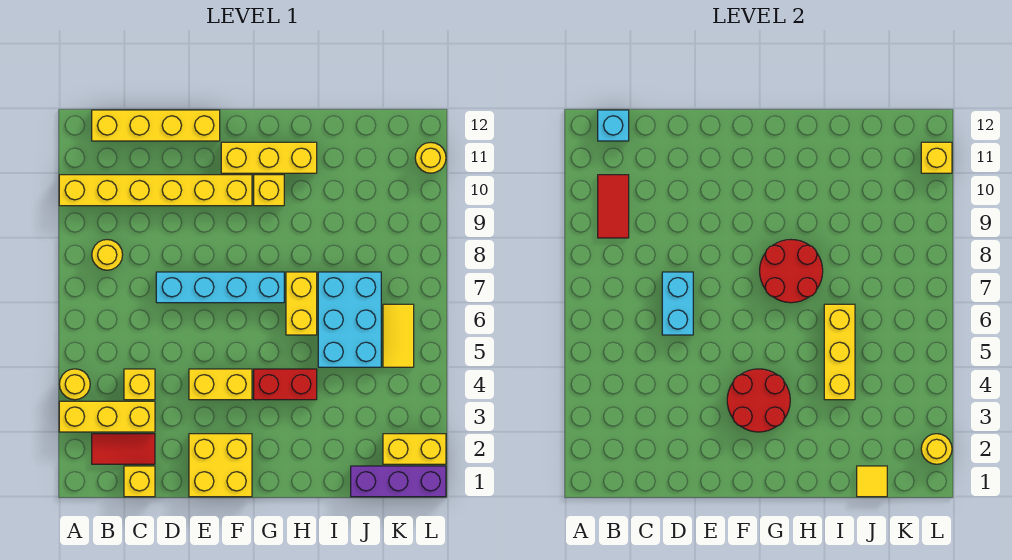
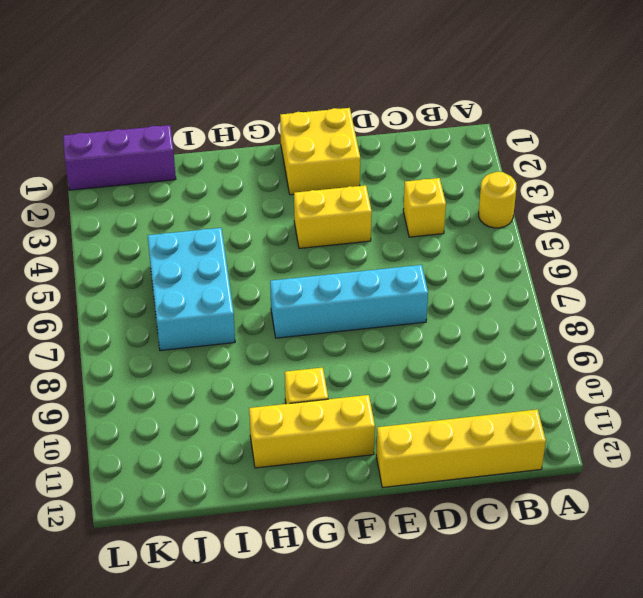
none -> yellow 1x3 brick [59,401,155,432]
none -> yellow 1x6 brick [59,175,252,206]
none -> red 1x2 tile [92,434,155,464]

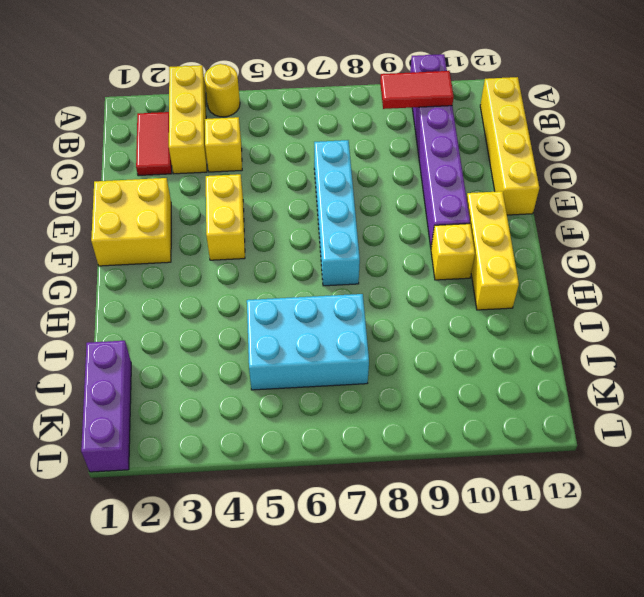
purple 1x6 brick [410,54,470,247] -> yellow 1x6 brick [59,175,252,206]
none -> yellow 1x1 round brick [92,240,123,270]
none -> yellow 1x1 brick [124,466,155,497]
none -> red 1x2 brick [254,369,317,400]

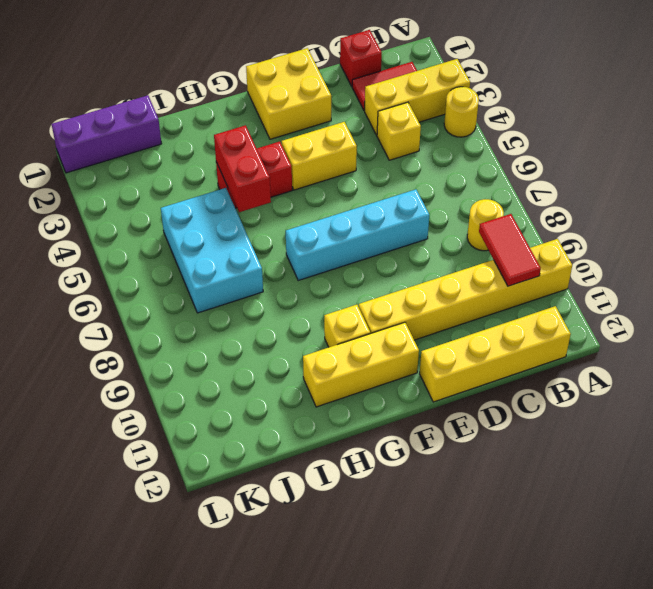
red 1x1 brick [340,30,382,86] -> yellow 1x1 brick [124,466,155,497]
red 1x2 brick [214,125,271,212] -> none
none -> yellow 1x2 brick [286,272,317,335]
none -> yellow 1x2 brick [383,434,446,464]
none -> yellow 1x2 tile [383,304,414,367]

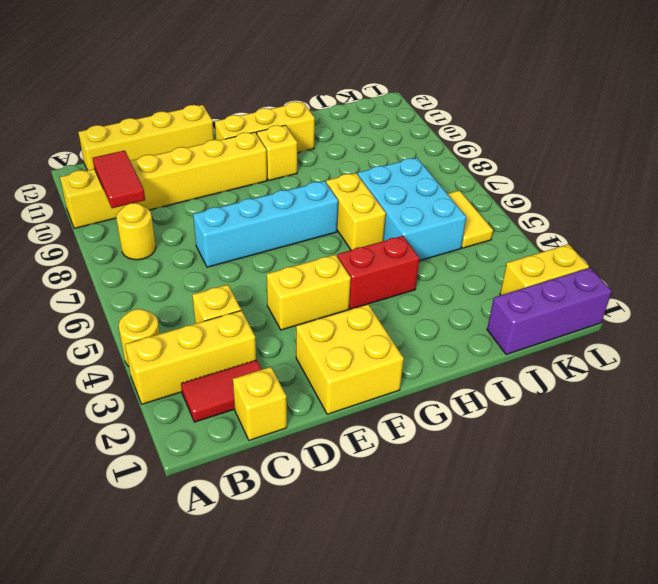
none -> yellow 1x1 round brick [415,142,446,173]
none -> cyan 1x1 brick [598,110,629,141]
none -> cyan 1x2 brick [662,272,693,335]

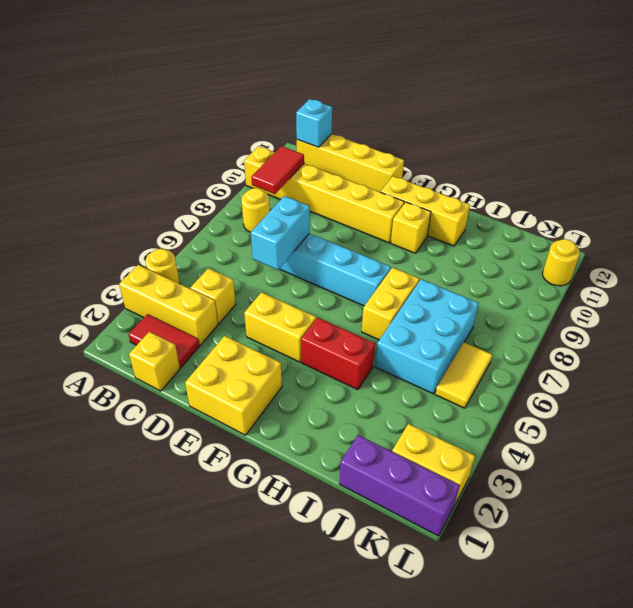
none -> red 2x2 round brick [727,369,790,432]
none -> red 2x2 round brick [760,240,823,303]
none -> yellow 1x3 brick [824,304,855,400]

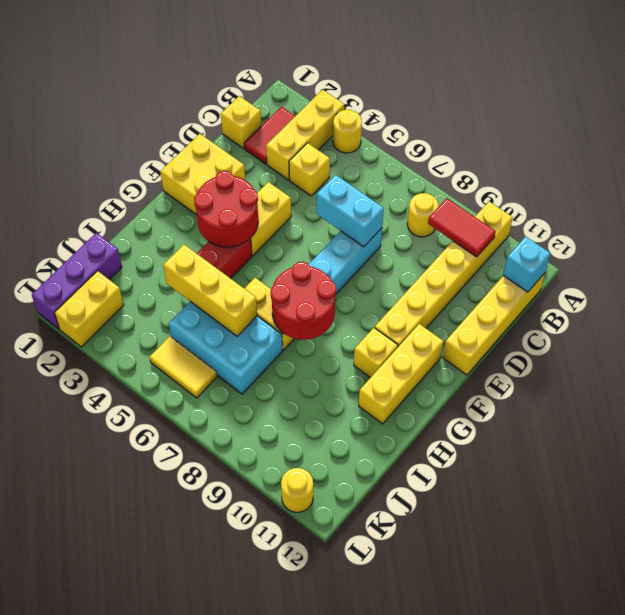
none -> yellow 1x1 tile [857,466,887,497]
none -> yellow 1x1 round brick [921,434,952,464]
none -> yellow 1x1 brick [921,142,952,173]

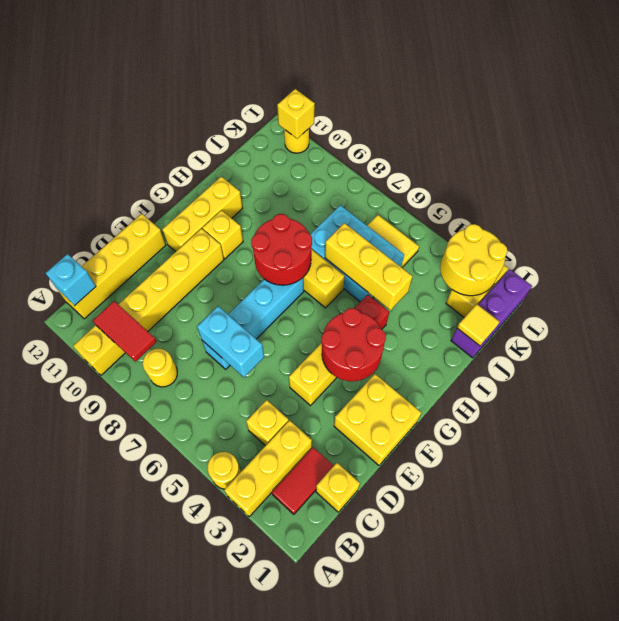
yellow 2x2 round brick [440,224,508,296] -> yellow 1x1 round brick [921,434,952,464]

